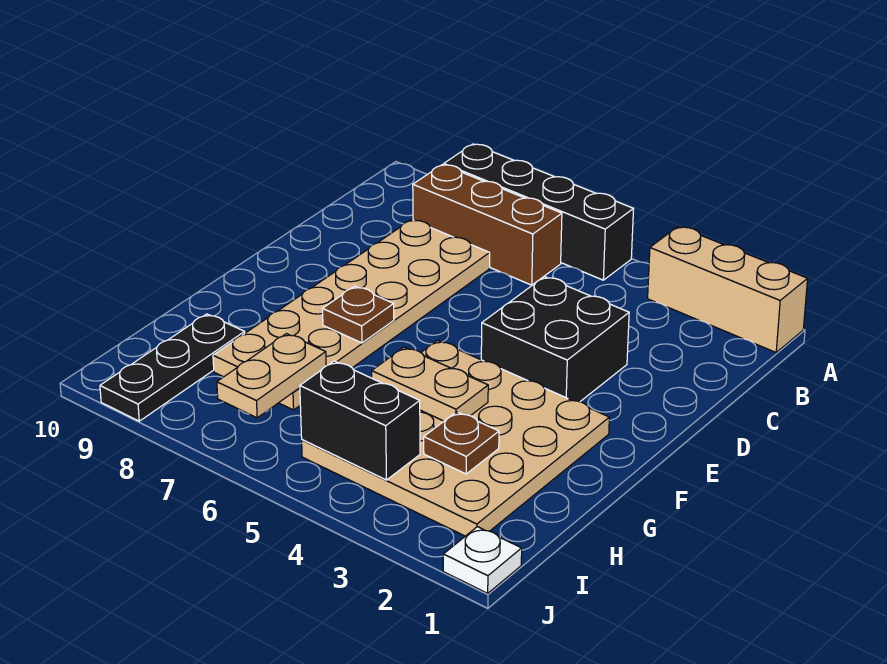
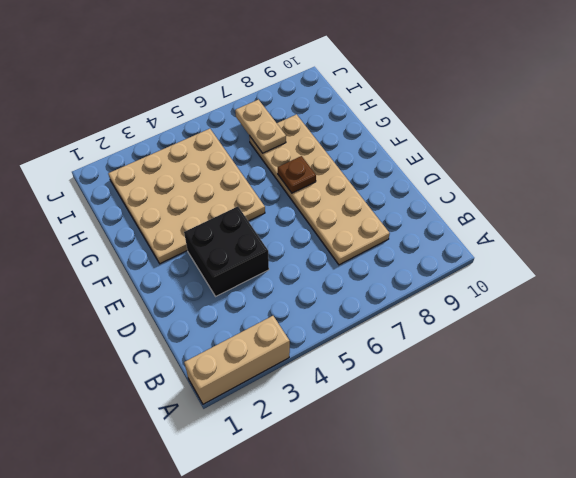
none -> black 1x4 brick [444,144,634,280]
none -> brown 1x3 brick [413,165,562,285]
none -> black 1x3 plate [100,314,245,421]

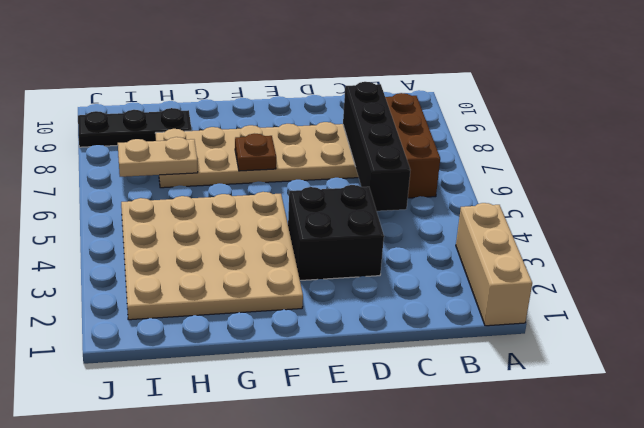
black 1x4 brick [343,82,410,211] -> black 1x4 brick moved to [444,144,634,280]
none -> white 1x1 plate [443,527,522,593]
none -> tan 1x2 plate [372,347,488,421]
none -> brown 1x1 plate [424,412,499,474]

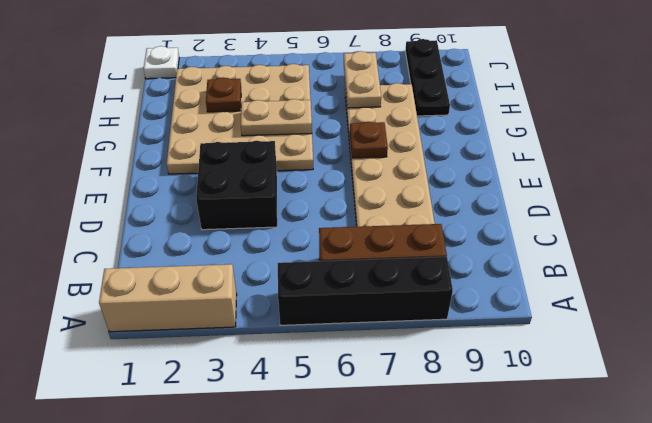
none -> black 1x2 brick [300,361,420,480]

